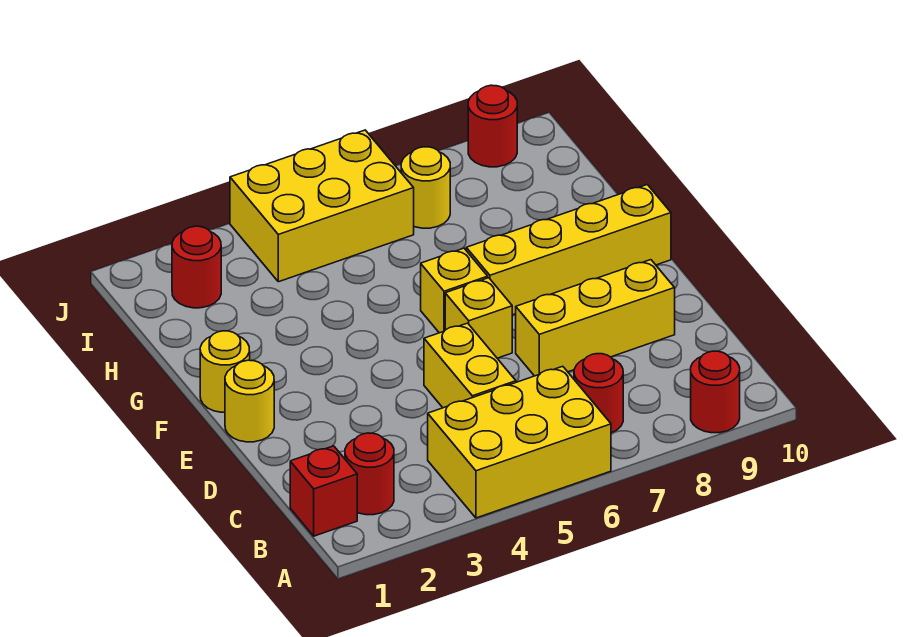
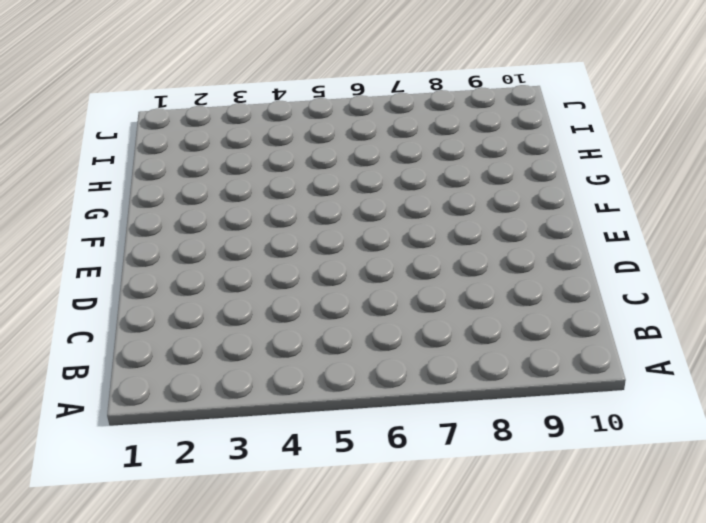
none -> yellow 2x3 brick [428,366,611,518]
none -> red 1x1 round brick [691,351,740,433]
none -> red 1x1 brick [290,446,357,536]

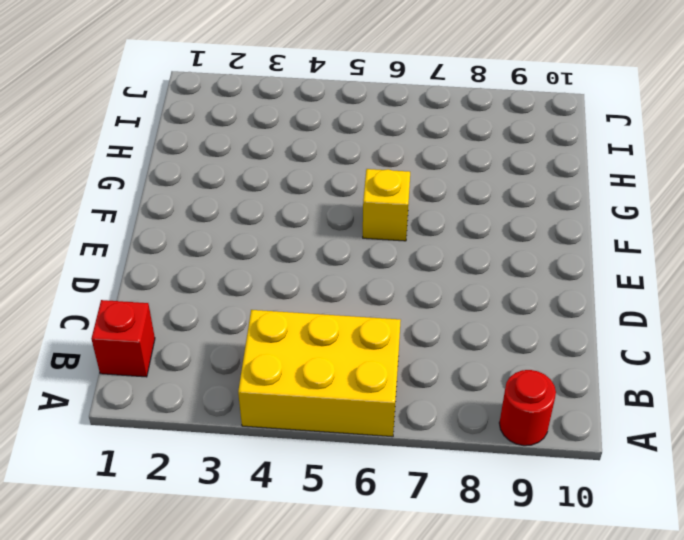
none -> red 1x1 round brick [345,433,394,515]
none -> red 1x1 round brick [574,354,623,433]
none -> yellow 1x2 brick [424,323,516,408]

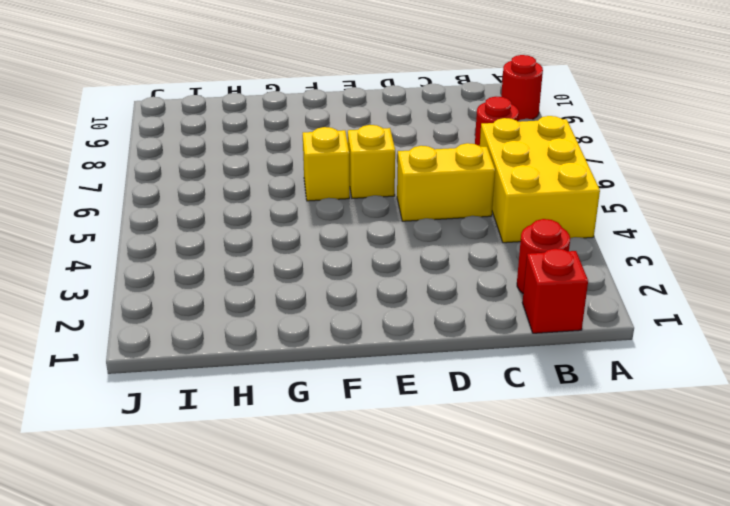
none -> yellow 1x3 brick [516,260,675,376]
none -> yellow 1x1 round brick [225,360,274,442]
none -> yellow 1x1 round brick [200,331,250,412]

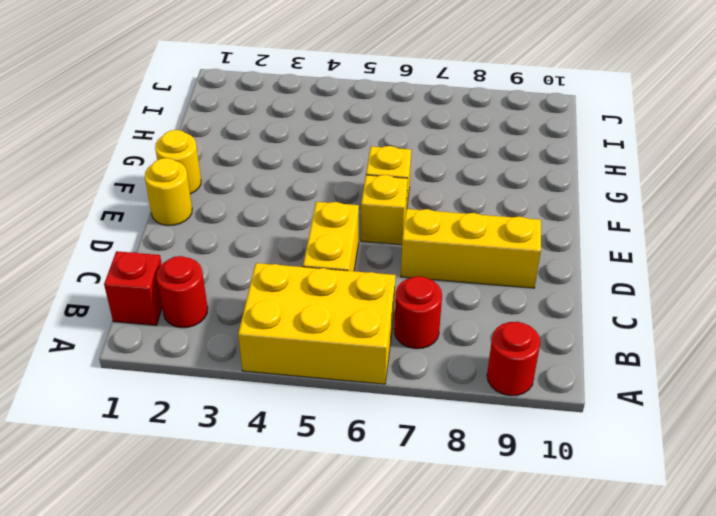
none -> yellow 1x4 brick [466,185,671,315]
none -> red 1x1 round brick [172,226,221,308]
none -> yellow 2x3 brick [230,130,414,282]

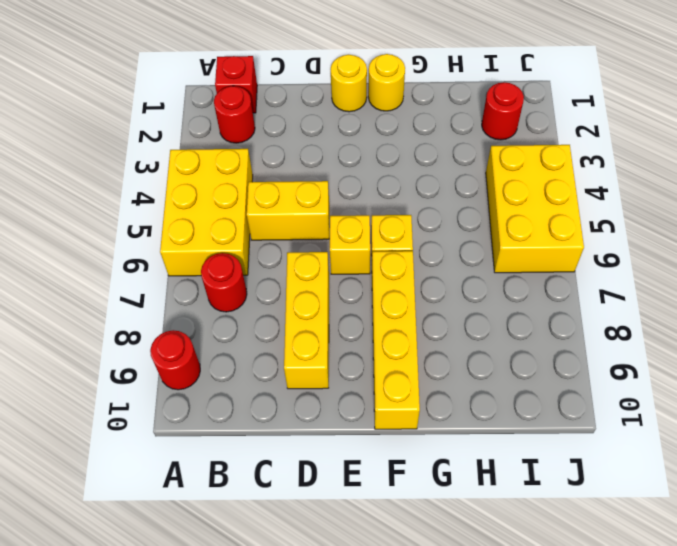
none -> yellow 1x1 round brick [401,147,450,228]
none -> red 1x1 round brick [468,85,517,167]

